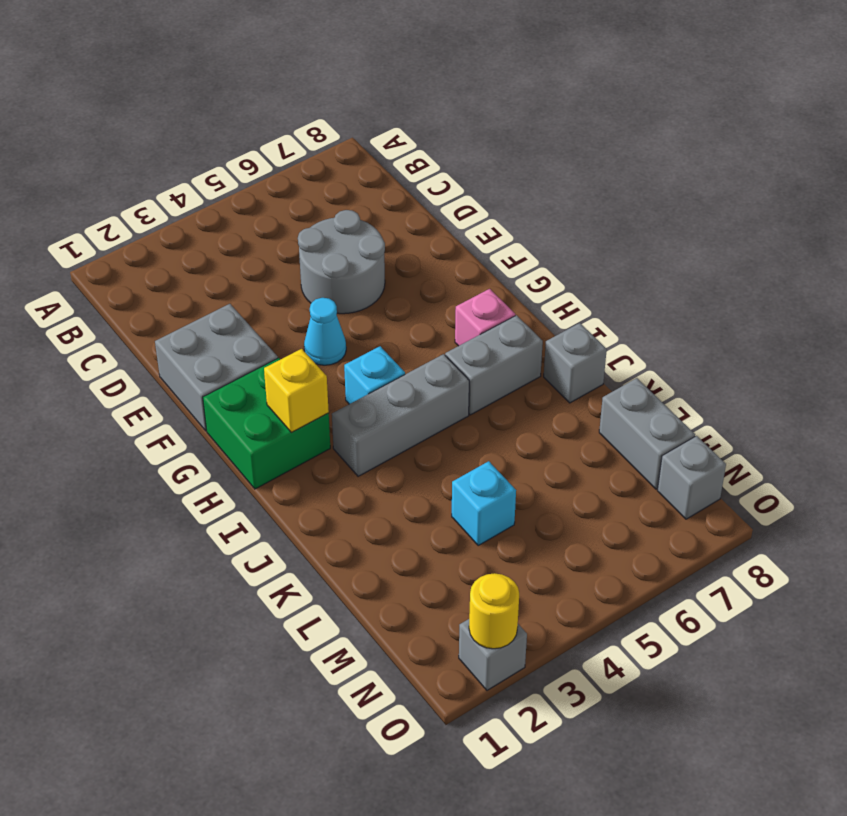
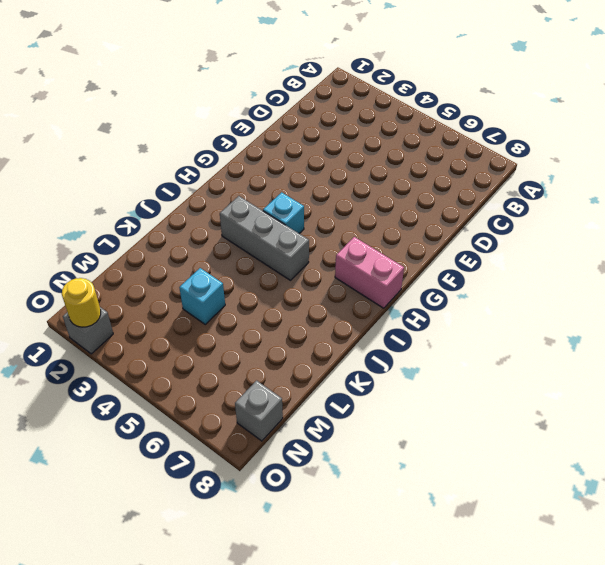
pink 1x2 brick [335,237,404,308] -> pink 1x1 brick [455,289,515,346]
none -> grey 2x2 round brick [298,210,385,314]
none -> grey 2x2 brick [155,304,278,431]
none -> cyan 1x1 cone [304,298,346,365]

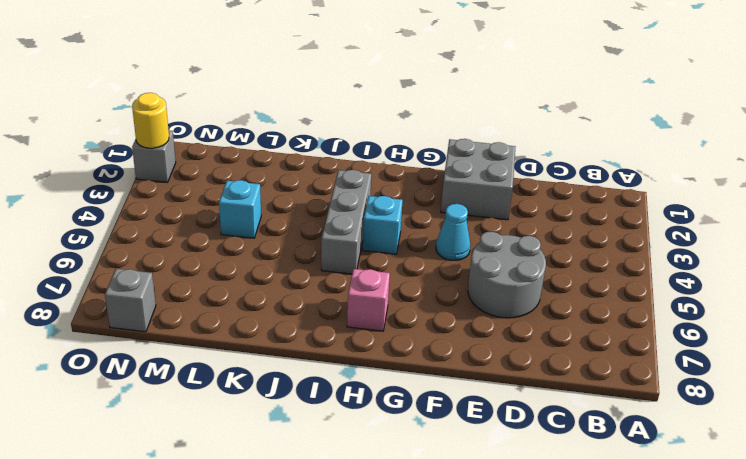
none -> green 2x2 brick [203,358,330,489]
none -> grey 1x2 brick [445,315,543,415]
none -> grey 1x1 brick [544,323,607,403]

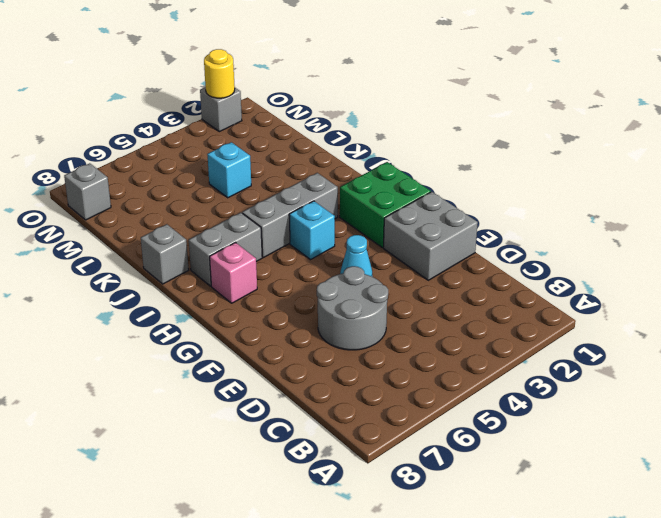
none -> grey 1x2 brick [599,378,695,489]
none -> yellow 1x1 brick [264,349,329,432]

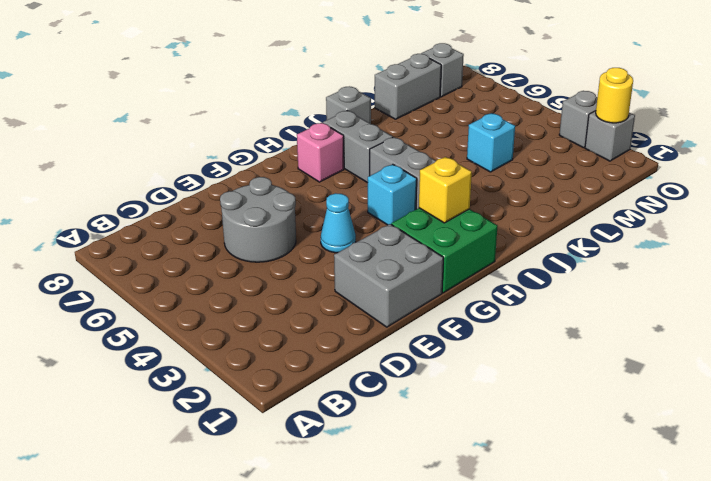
grey 1x1 brick [559,91,597,148] -> none

